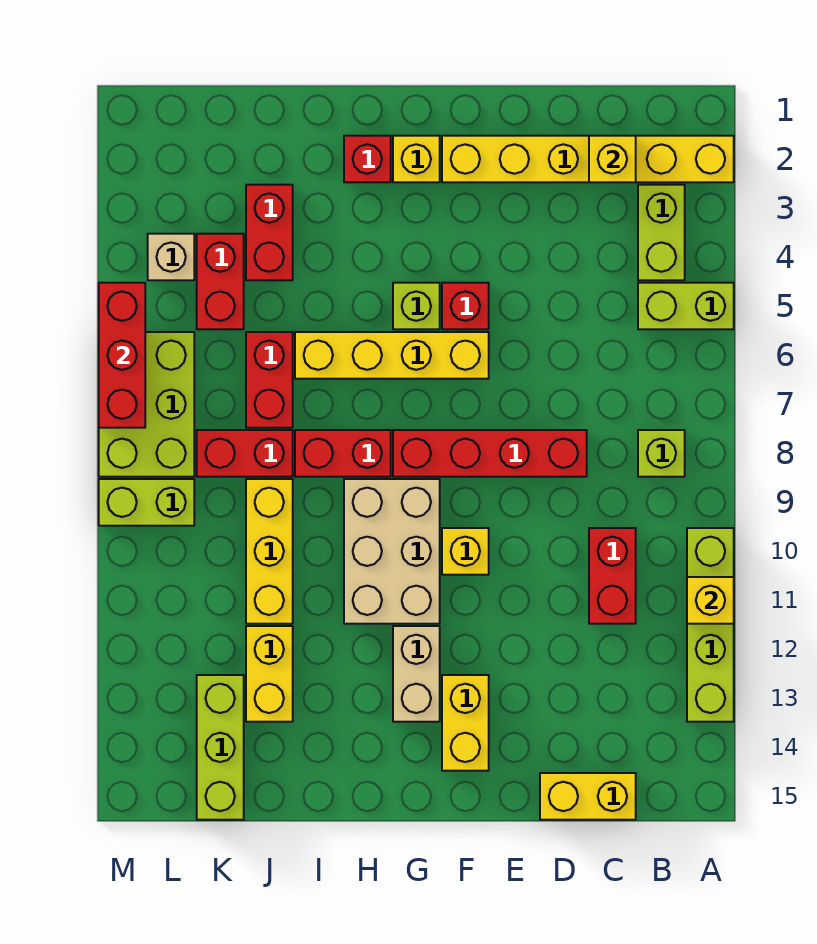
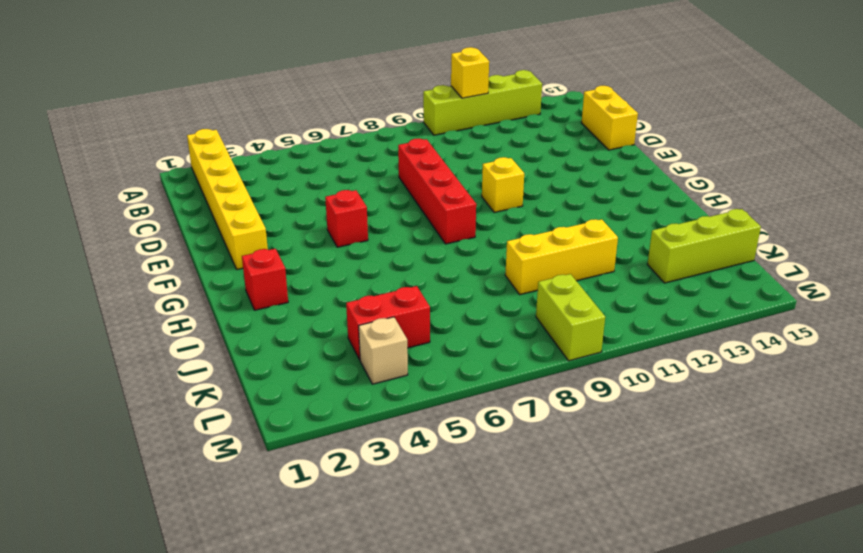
none -> lime 1x2 brick [638,283,734,329]
none -> lime 1x2 brick [638,185,685,280]
none -> lime 1x1 brick [638,430,685,477]
none -> red 1x2 brick [589,528,636,624]

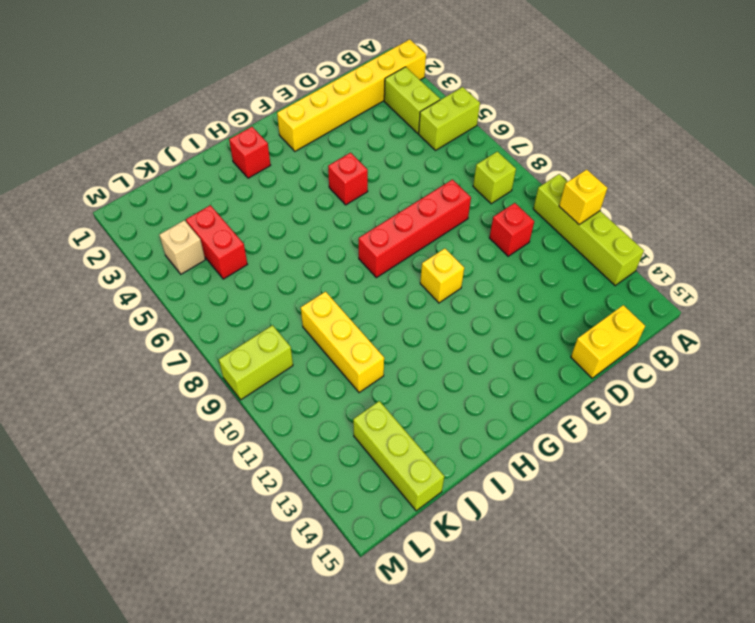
red 1x1 brick [489,203,534,256] -> red 1x2 brick [589,528,636,624]
none -> yellow 1x4 brick [295,332,489,379]
none -> yellow 1x2 brick [442,675,489,771]
none -> yellow 1x1 brick [393,136,440,182]
none -> lime 1x1 brick [393,283,440,329]

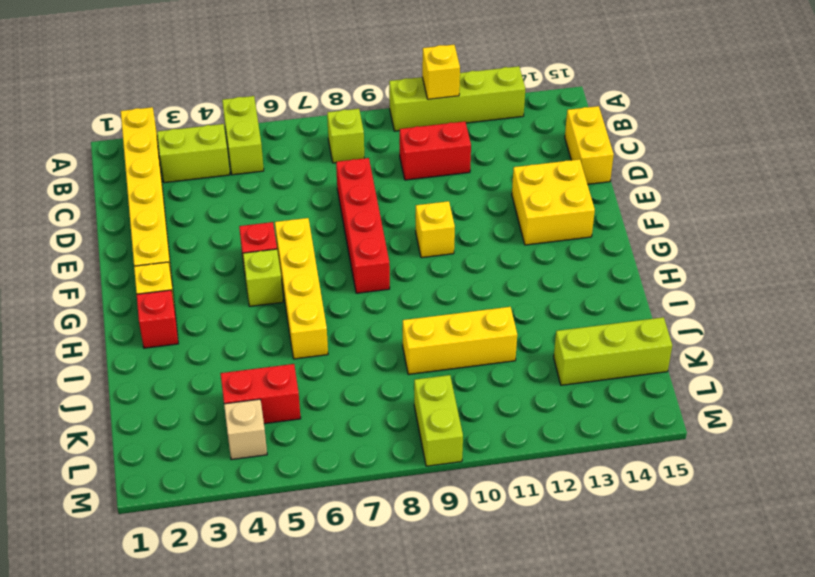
yellow 2x2 brick [512,159,595,245] -> yellow 1x2 brick [442,675,489,771]
none -> tan 2x3 brick [344,479,440,624]
none -> tan 1x2 brick [393,626,440,722]
none -> red 1x2 brick [295,430,391,477]
none -> red 1x2 brick [246,185,293,280]

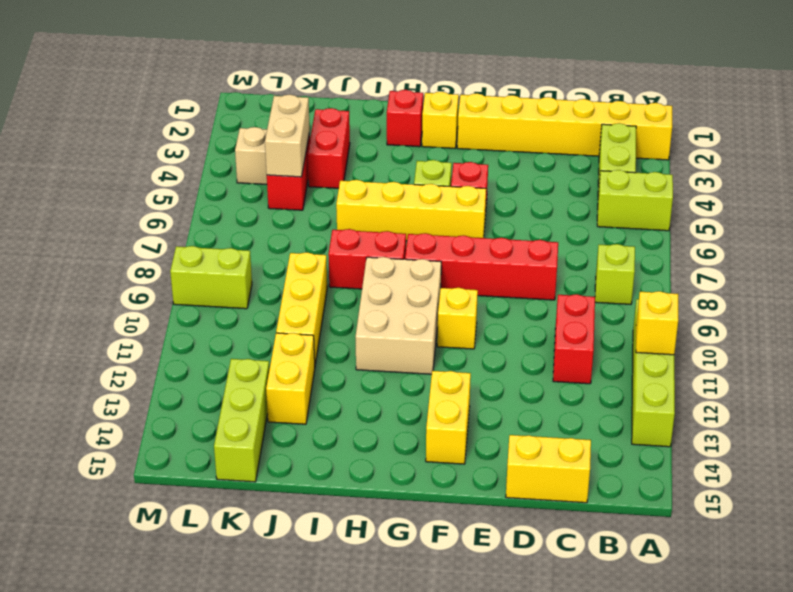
tan 1x2 brick [265,95,310,177] -> tan 1x2 brick moved to [393,626,440,722]
none -> red 1x2 brick [246,332,293,428]
none -> red 1x2 brick [197,430,293,477]
none -> lime 2x3 brick [99,332,194,477]
none -> yellow 1x1 brick [589,136,636,182]

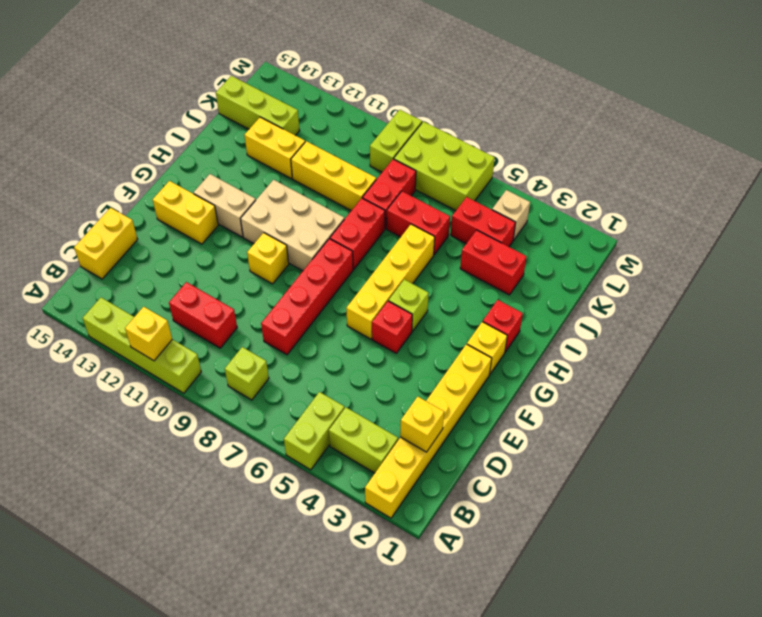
none -> red 1x3 brick [99,283,145,428]

